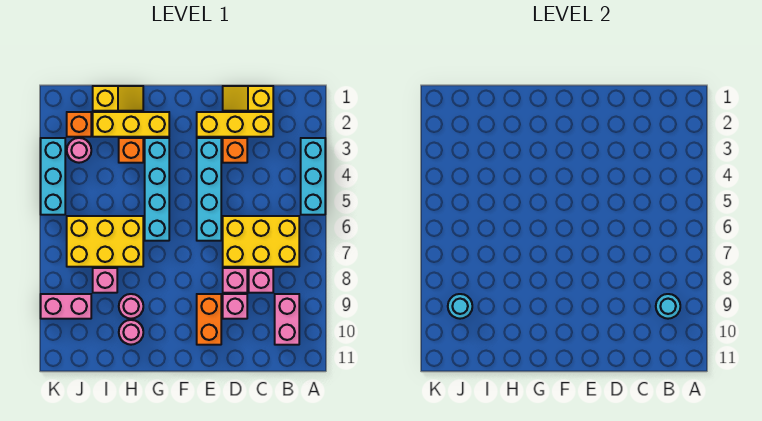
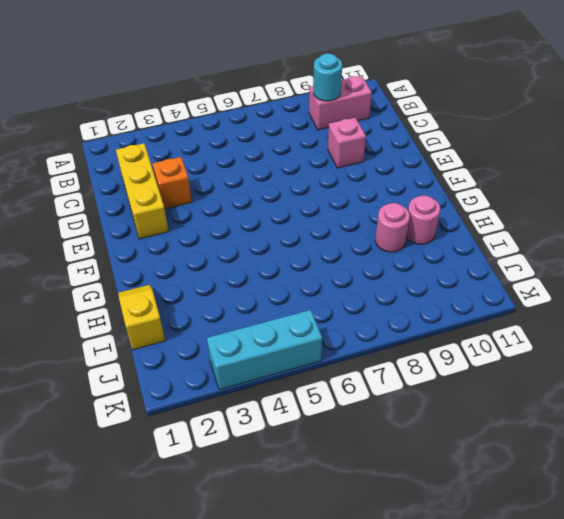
none -> cyan 1x3 brick [301,138,325,215]
none -> yellow 2x3 brick [223,216,299,267]
none -> yellow 1x2 slope [223,86,273,111]

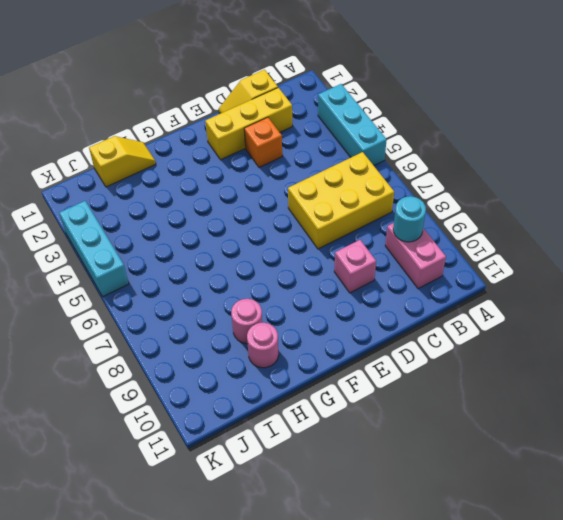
none -> pink 1x1 brick [249,268,273,293]
none -> pink 1x1 brick [223,268,247,293]
none -> cyan 1x4 brick [197,138,221,241]

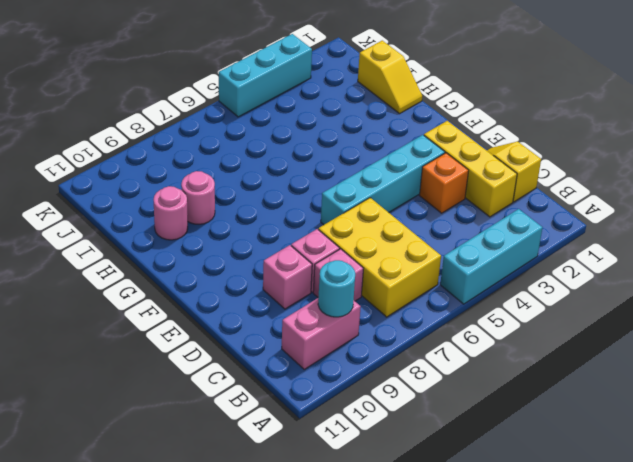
none -> orange 1x2 brick [197,294,221,345]
none -> yellow 1x3 brick [93,112,169,137]
none -> cyan 1x4 brick [145,138,169,241]

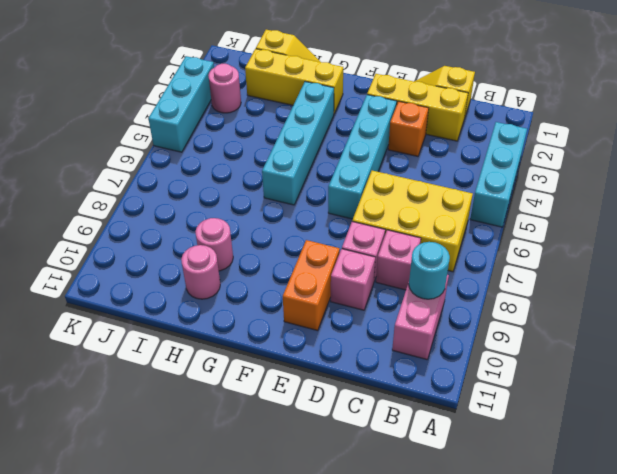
none -> orange 1x1 brick [119,138,143,163]
none -> yellow 2x3 brick [67,216,143,267]
none -> pink 1x1 brick [93,268,117,293]

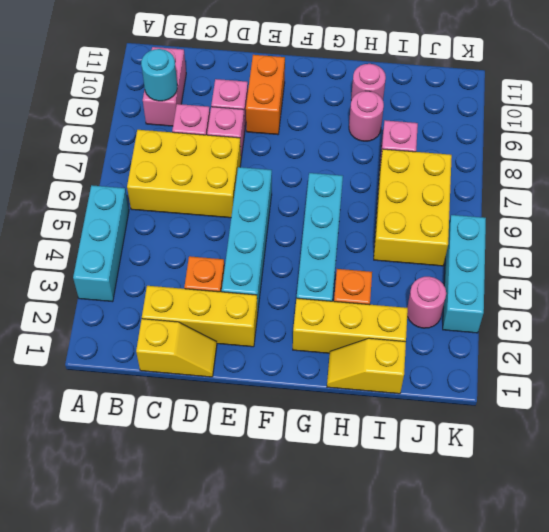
yellow 2x3 brick [374,149,452,266] -> yellow 2x3 brick turned to [67,216,143,267]
none -> orange 1x1 brick [67,112,91,137]
none -> pink 1x2 brick [41,294,91,319]
none -> cyan 1x1 round brick [448,294,472,319]

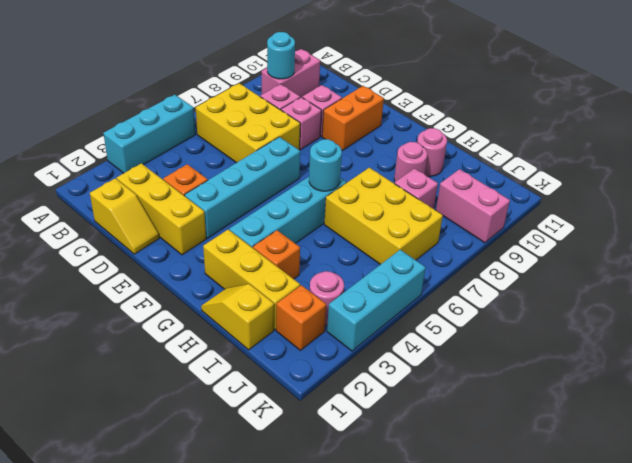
cyan 1x1 round brick [309,139,342,191] -> cyan 1x1 round brick moved to [448,294,472,319]

